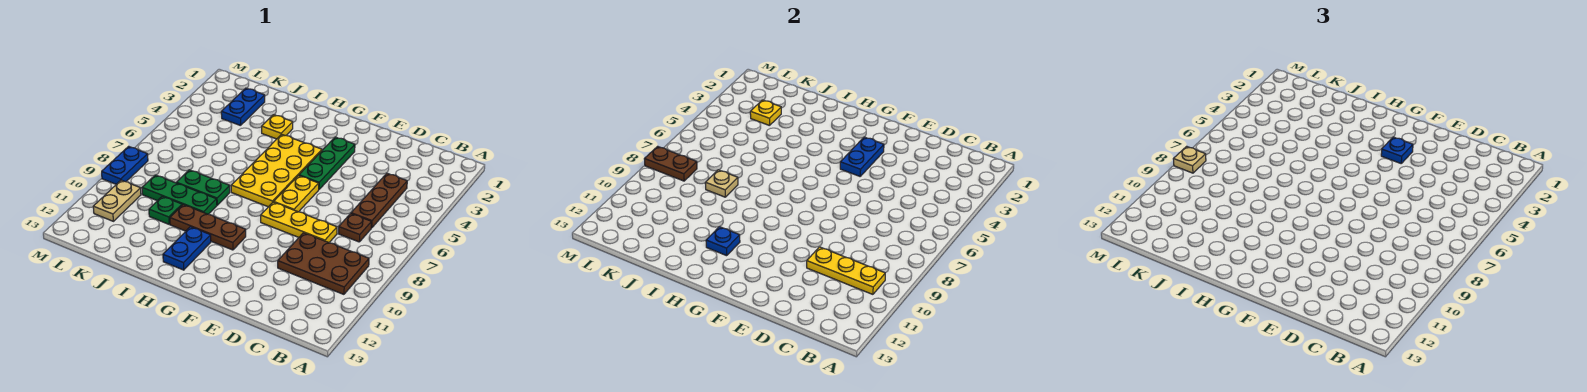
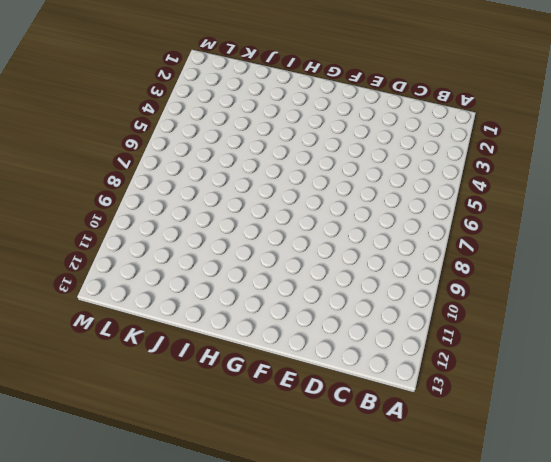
none -> brown 2x3 plate [278,233,369,294]
none -> brown 1x3 plate [351,173,407,228]
none -> brown 1x1 plate [339,213,371,242]

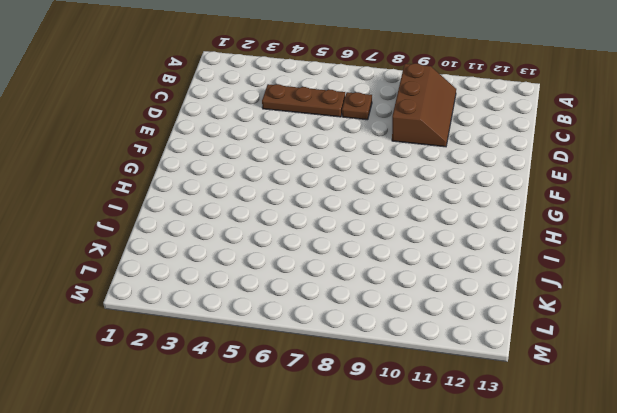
brown 2x3 slope [392,63,456,147] -> brown 2x3 plate [278,233,369,294]
none -> yellow 1x3 plate [261,202,337,242]
none -> green 1x3 plate [299,137,355,189]
none -> yellow 1x2 plate [274,176,319,212]

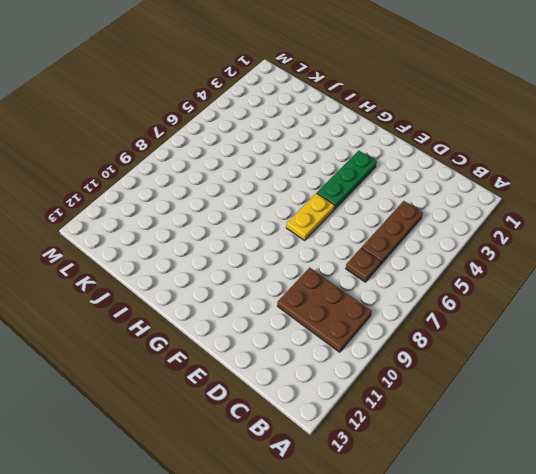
none -> yellow 1x3 plate [261,202,337,242]
none -> yellow 2x4 plate [231,134,322,207]
none -> brown 1x3 plate [170,205,246,250]

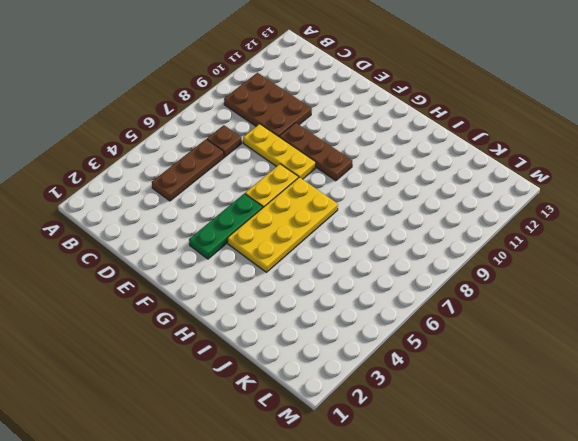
brown 1x3 plate [279,123,352,181] -> brown 1x3 plate moved to [170,205,246,250]
none -> blue 1x2 plate [163,227,211,270]
none -> yellow 1x1 plate [262,115,293,139]
none -> green 1x2 plate [176,170,230,205]

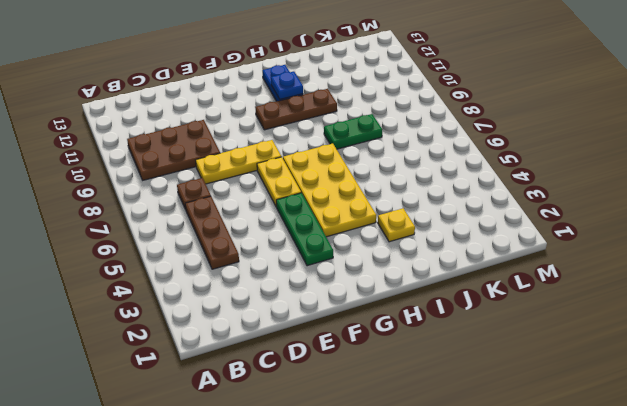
none -> green 1x3 plate [142,175,217,214]
none -> green 1x1 plate [149,196,182,224]
none -> blue 1x2 plate [221,88,265,126]

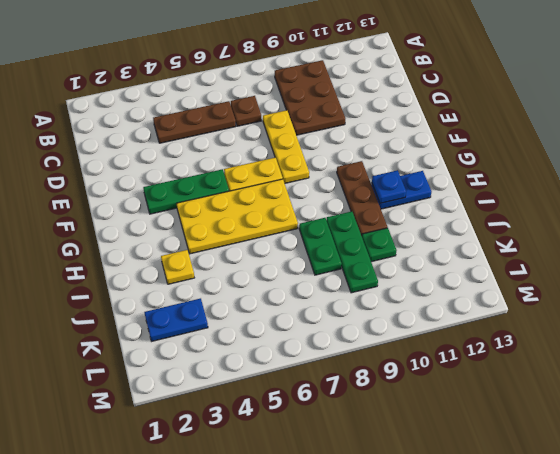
none -> tan 1x2 plate [93,180,141,221]
none -> blue 1x2 plate [102,146,148,184]
none -> yellow 1x3 plate [807,247,885,294]

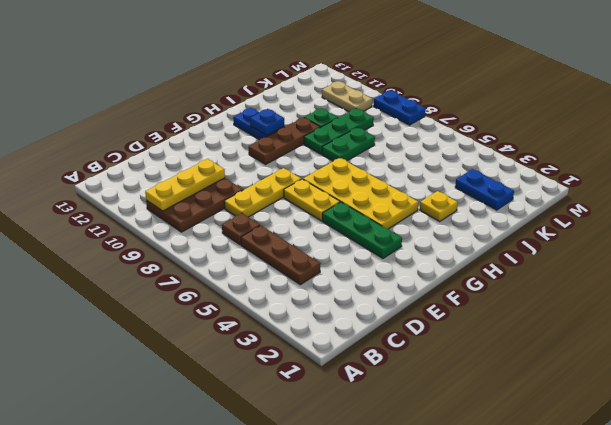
none -> blue 1x2 plate [840,137,884,176]
none -> tan 1x1 plate [705,170,738,197]
none -> yellow 1x1 plate [750,100,781,126]

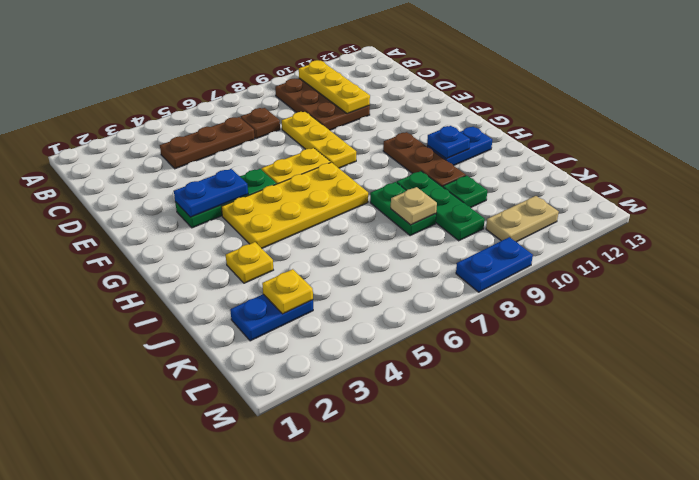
none -> brown 1x2 plate [645,146,697,181]
none -> blue 1x1 plate [1381,137,1413,163]
none -> tan 1x1 plate [1174,146,1206,173]

